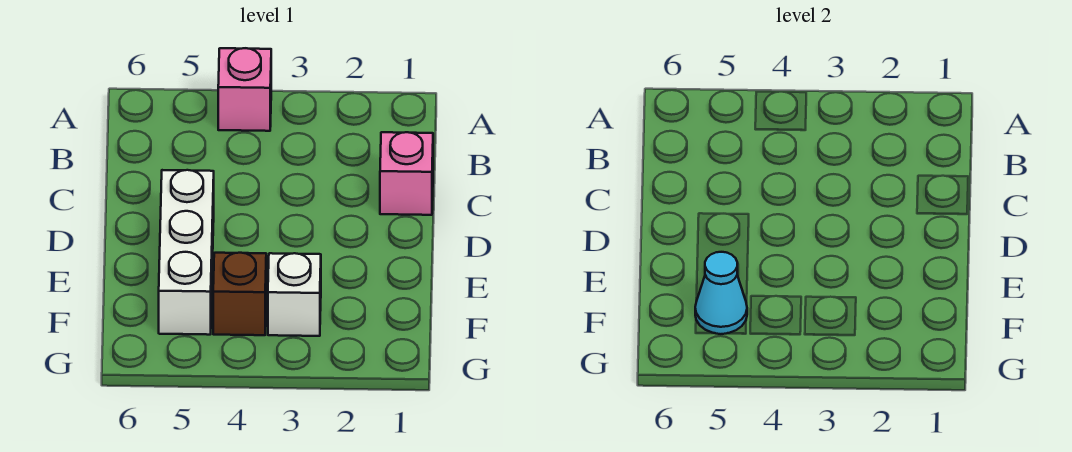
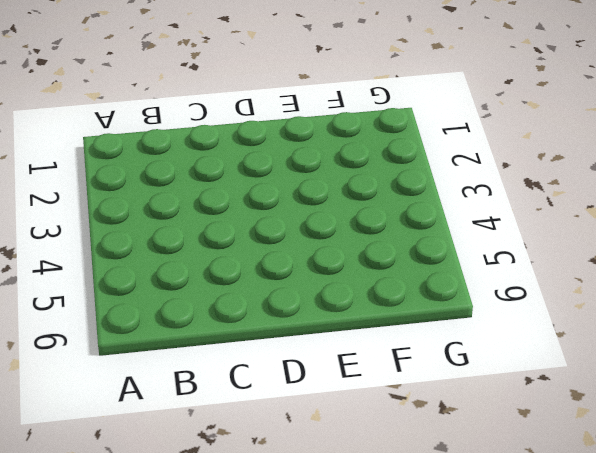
none -> pink 1x1 brick [218,48,271,131]
none -> pink 1x1 brick [380,132,433,215]

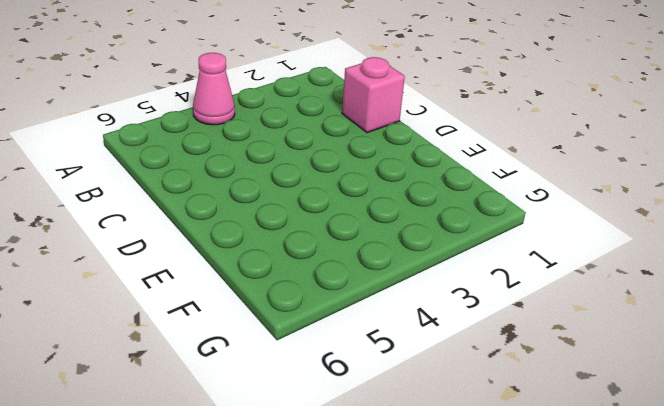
pink 1x1 cone [193,53,235,125] -> pink 1x1 brick [218,48,271,131]
none -> white 1x3 brick [159,170,214,335]
none -> white 1x1 brick [268,253,321,336]

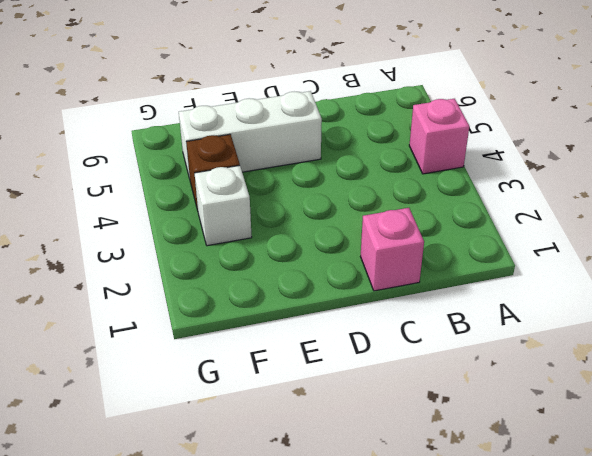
none -> cyan 1x1 cone [695,252,747,334]

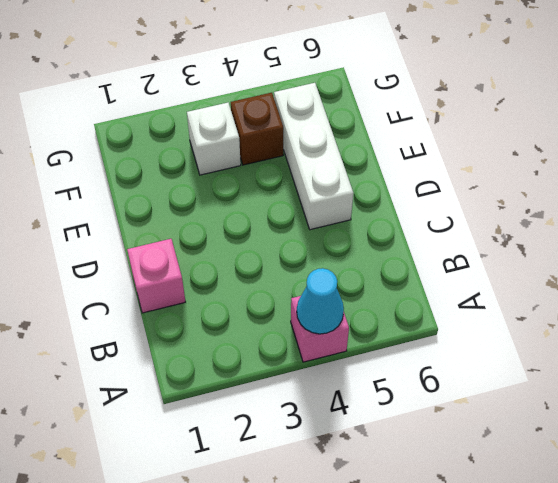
cyan 1x1 cone [297,268,344,334] -> cyan 1x1 cone moved to [695,252,747,334]

